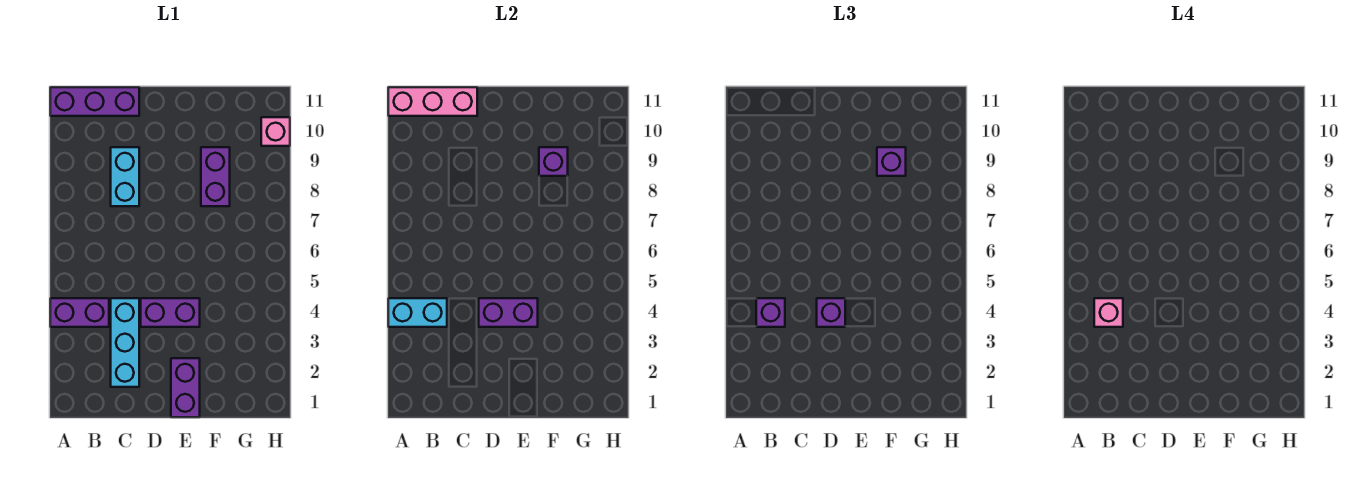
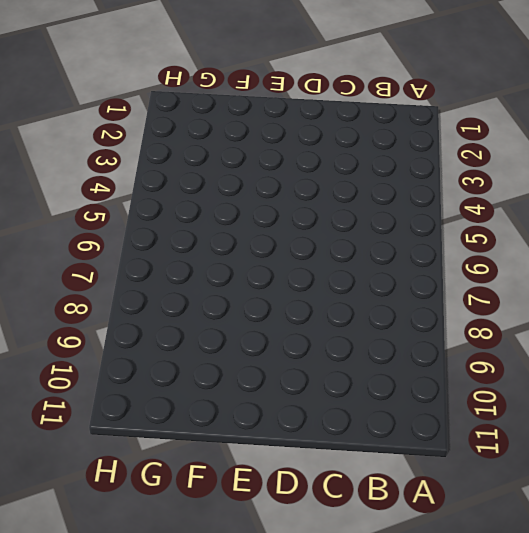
none -> purple 1x2 brick [50,298,109,327]
none -> purple 1x3 brick [50,87,139,116]
none -> cyan 1x3 brick [111,298,139,387]

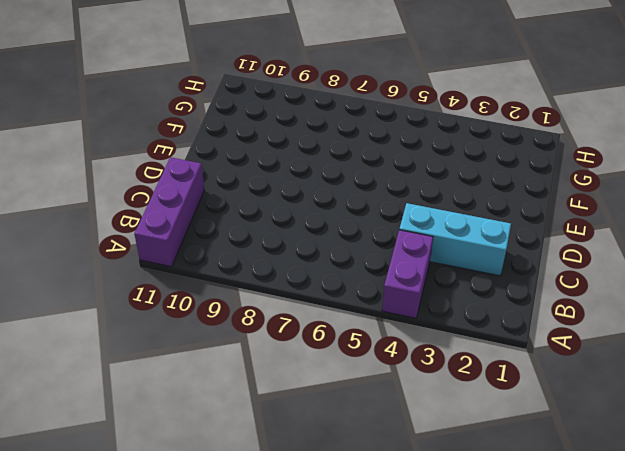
none -> cyan 1x2 brick [111,147,139,206]
none -> purple 1x2 brick [141,298,200,327]
none -> purple 1x2 brick [171,358,200,417]

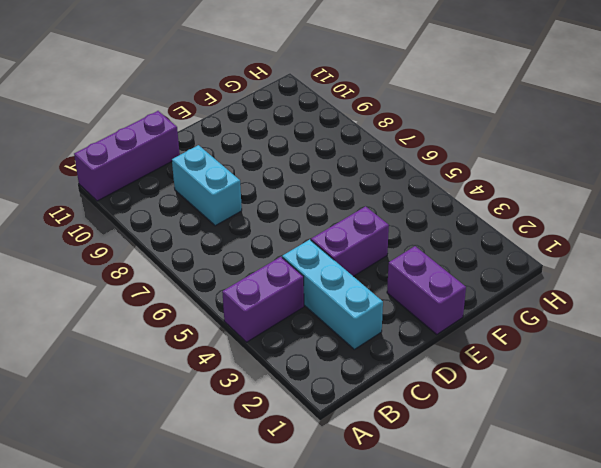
none -> purple 1x2 brick [201,147,230,206]
none -> pink 1x1 brick [261,117,290,146]
none -> cyan 1x2 brick [388,298,447,327]

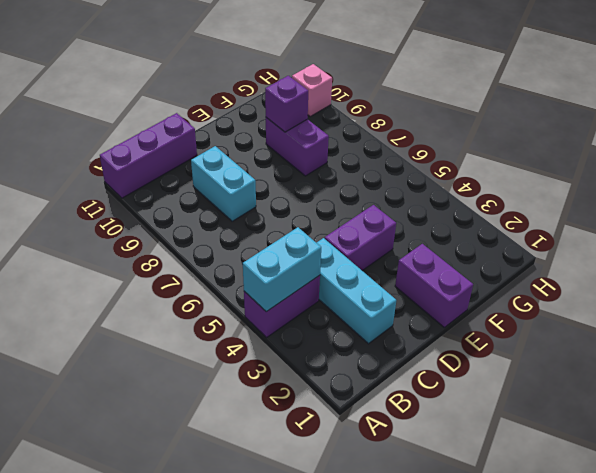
none -> pink 1x3 brick [388,87,477,116]
none -> purple 1x2 brick [479,298,538,327]
none -> purple 1x1 brick [756,298,785,327]

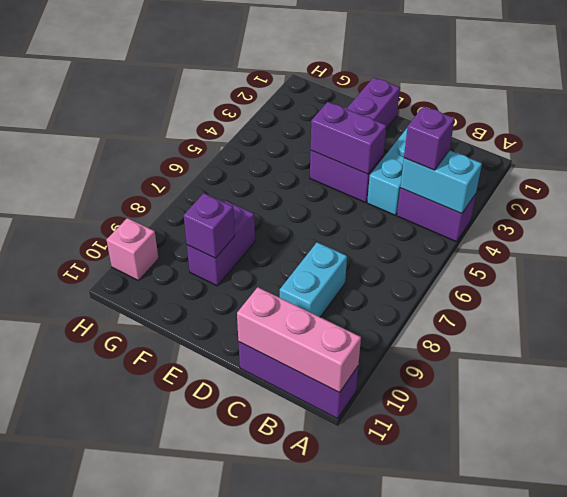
none -> purple 1x1 brick [817,298,845,327]
none -> purple 1x1 brick [877,147,906,176]
none -> pink 1x1 brick [1094,298,1123,327]

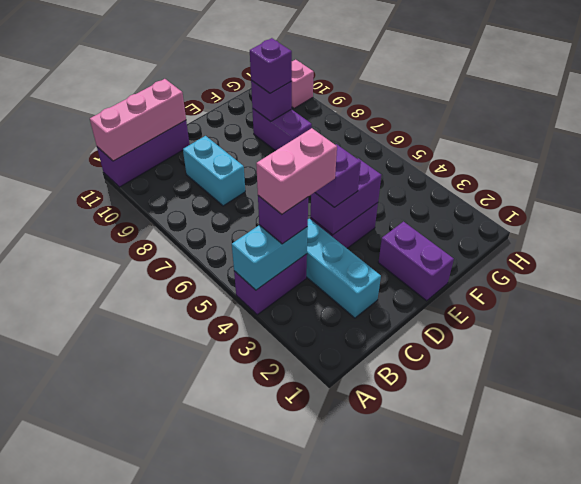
pink 1x2 brick [256,128,337,214] -> pink 1x1 brick [1094,298,1123,327]

